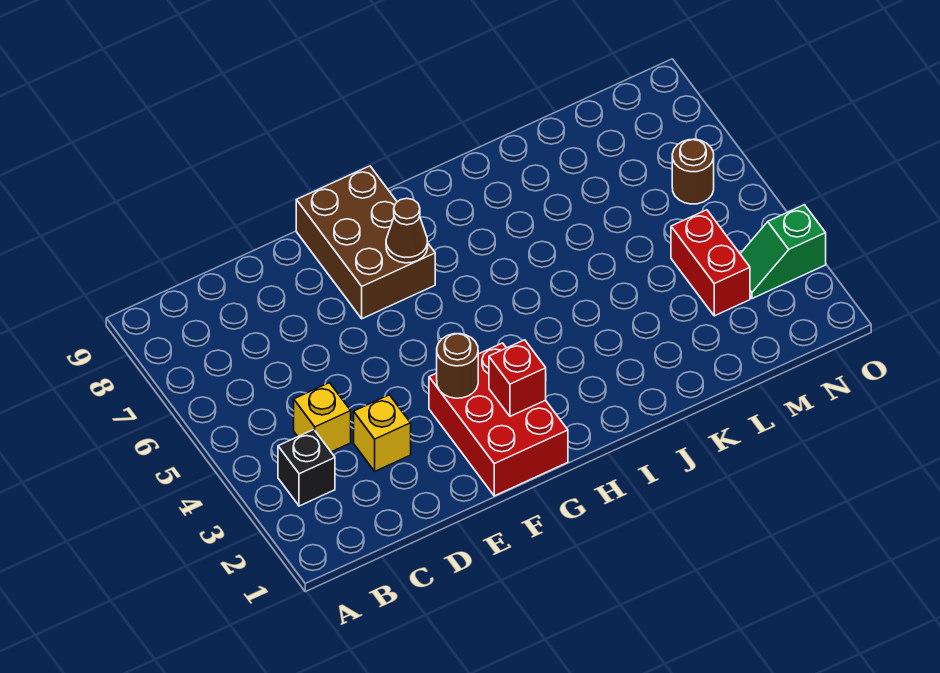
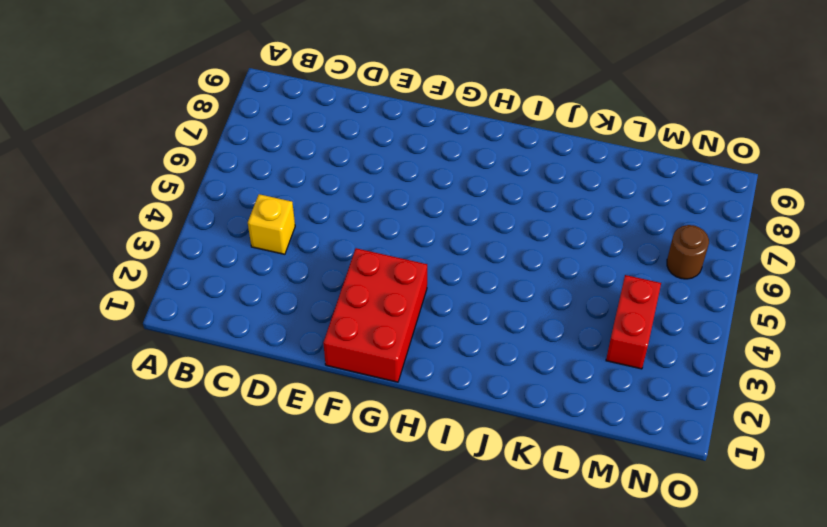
none -> black 1x1 brick [278,430,335,506]
none -> yellow 1x1 brick [354,395,411,471]

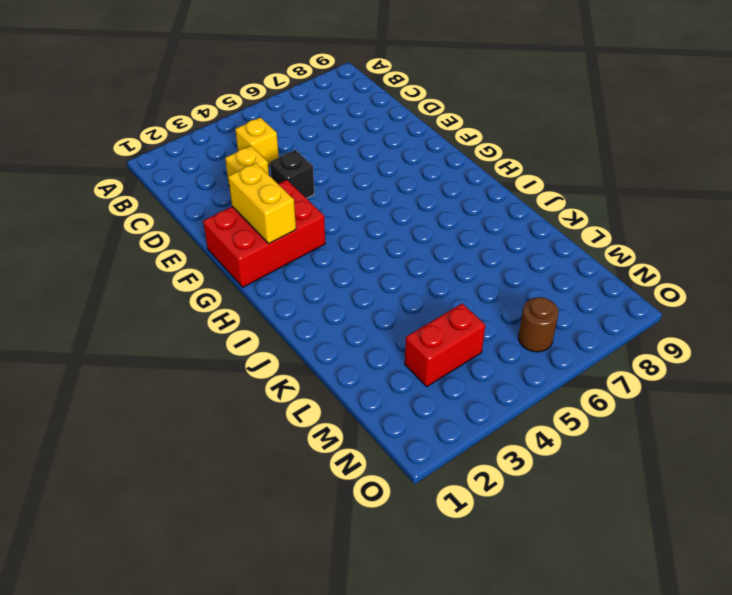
black 1x1 brick [270,150,314,198] -> black 1x1 brick moved to [278,430,335,506]
yellow 1x2 brick [228,163,296,243] -> red 1x1 brick [489,340,546,416]
none -> brown 2x3 brick [296,166,435,319]
none -> green 1x2 slope [740,205,826,299]

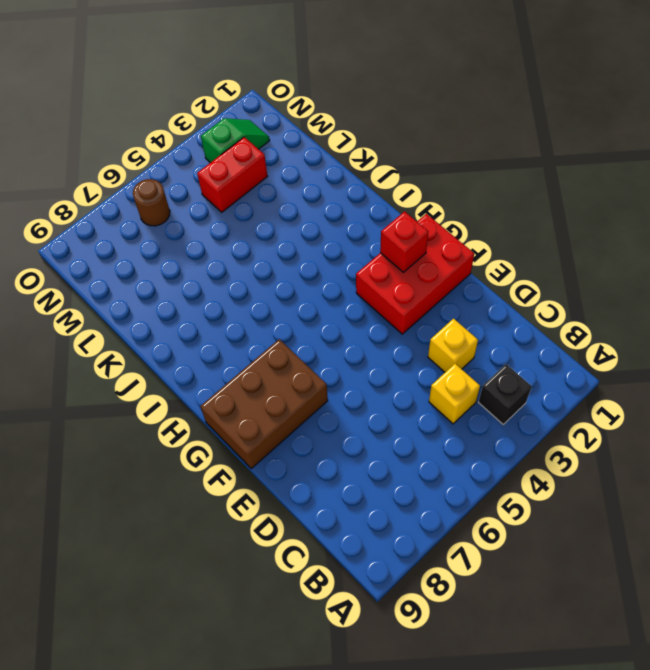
green 1x2 slope [201,118,270,163] -> green 1x2 slope turned to [740,205,826,299]
none -> brown 1x1 round brick [437,334,478,398]
none -> brown 1x1 cone [386,198,428,263]

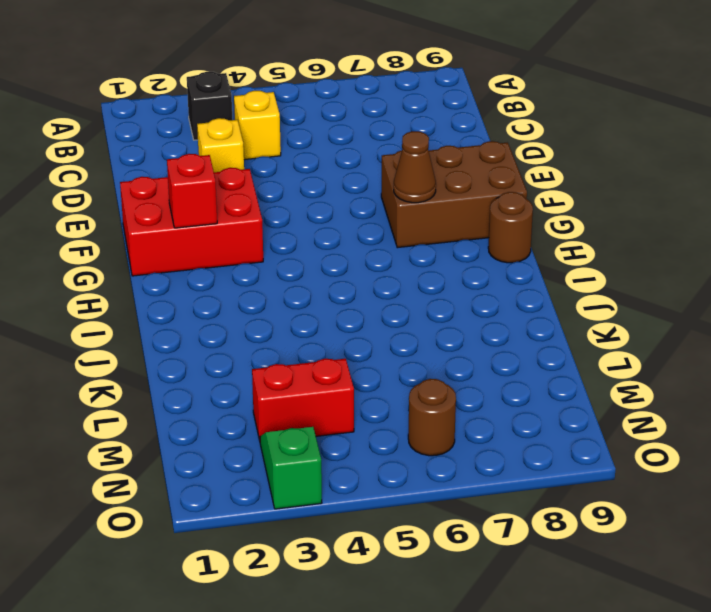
brown 1x1 round brick [488,192,533,263] -> brown 1x1 round brick moved to [437,334,478,398]

